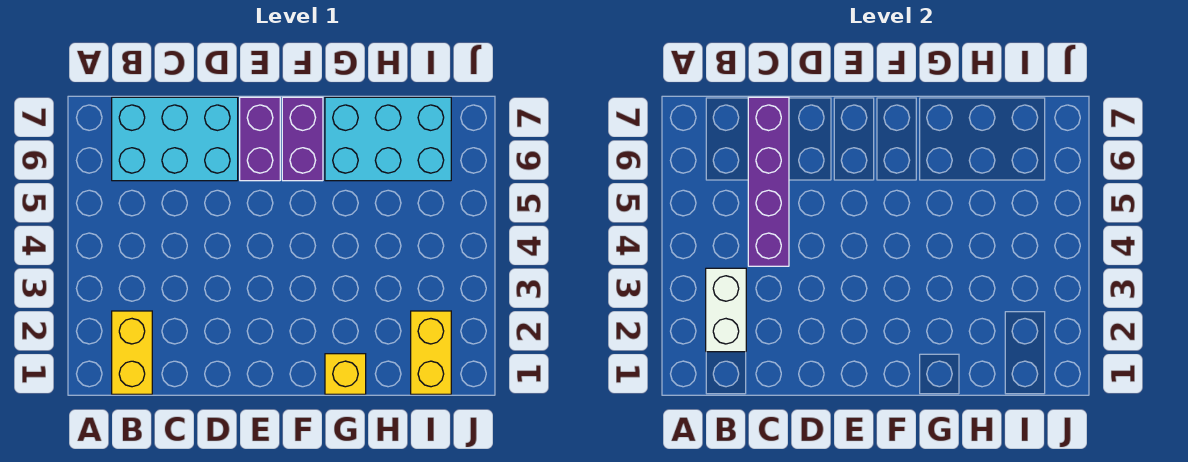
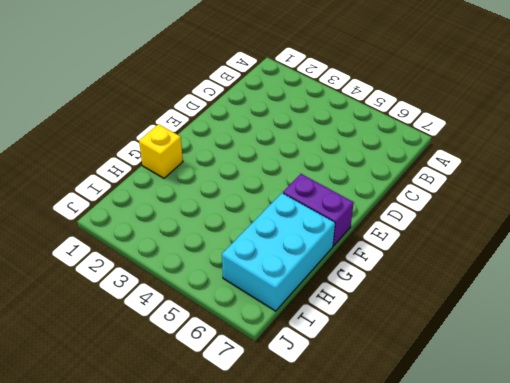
none -> yellow 1x2 brick [112,311,152,394]
none -> cyan 2x3 brick [112,97,238,181]

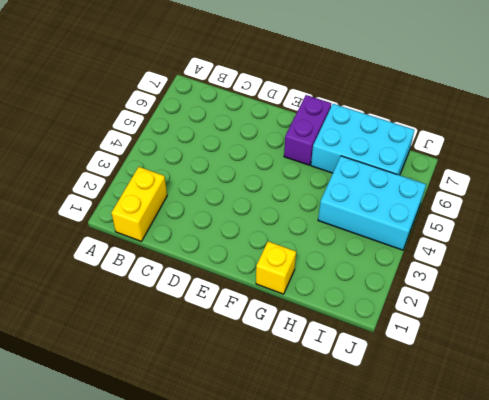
cyan 2x3 brick [318,156,426,250] -> cyan 2x3 brick moved to [112,97,238,181]
none -> purple 1x2 brick [240,97,280,181]
none -> yellow 1x2 brick [411,311,451,394]

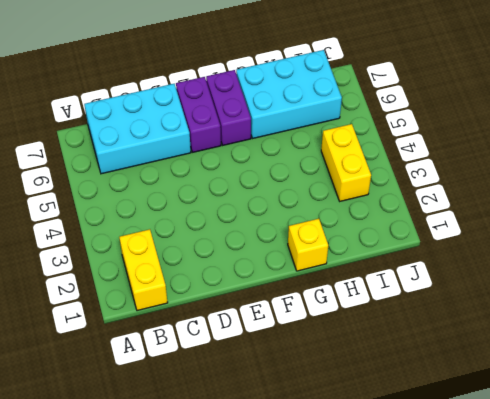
yellow 1x2 brick [321,124,371,201] -> yellow 1x2 brick moved to [411,311,451,394]
none -> white 1x2 brick [706,268,746,352]
none -> purple 1x4 brick [748,97,789,266]

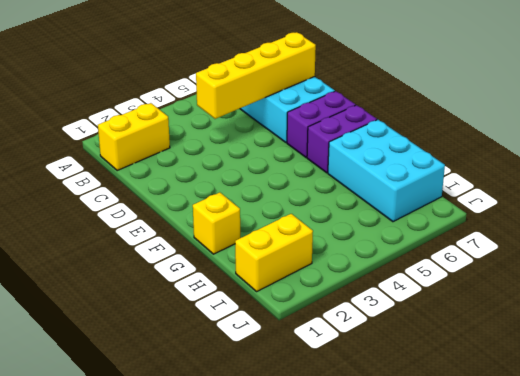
yellow 1x4 brick [196,32,316,119] -> purple 1x4 brick [748,97,789,266]
none -> white 1x2 brick [706,268,746,352]

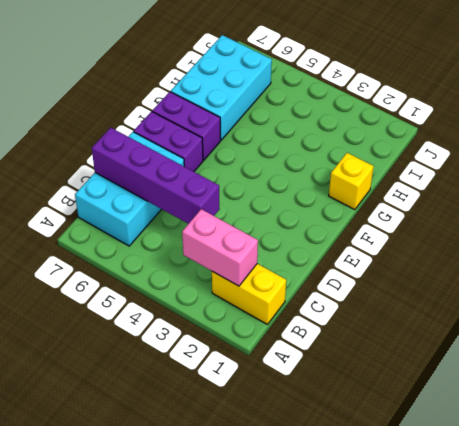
pink 1x2 brick [182,209,258,286] -> white 1x2 brick [706,268,746,352]
none -> yellow 1x2 brick [411,311,451,394]

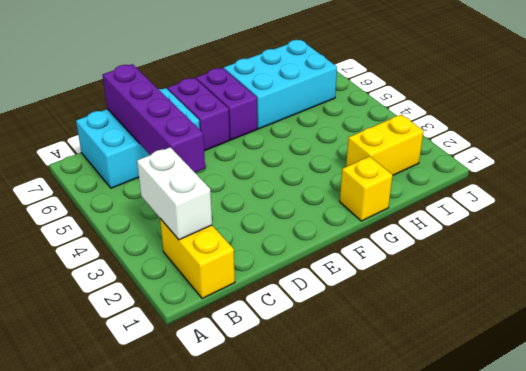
yellow 1x2 brick [346,115,424,175] -> yellow 1x2 brick turned to [411,311,451,394]

